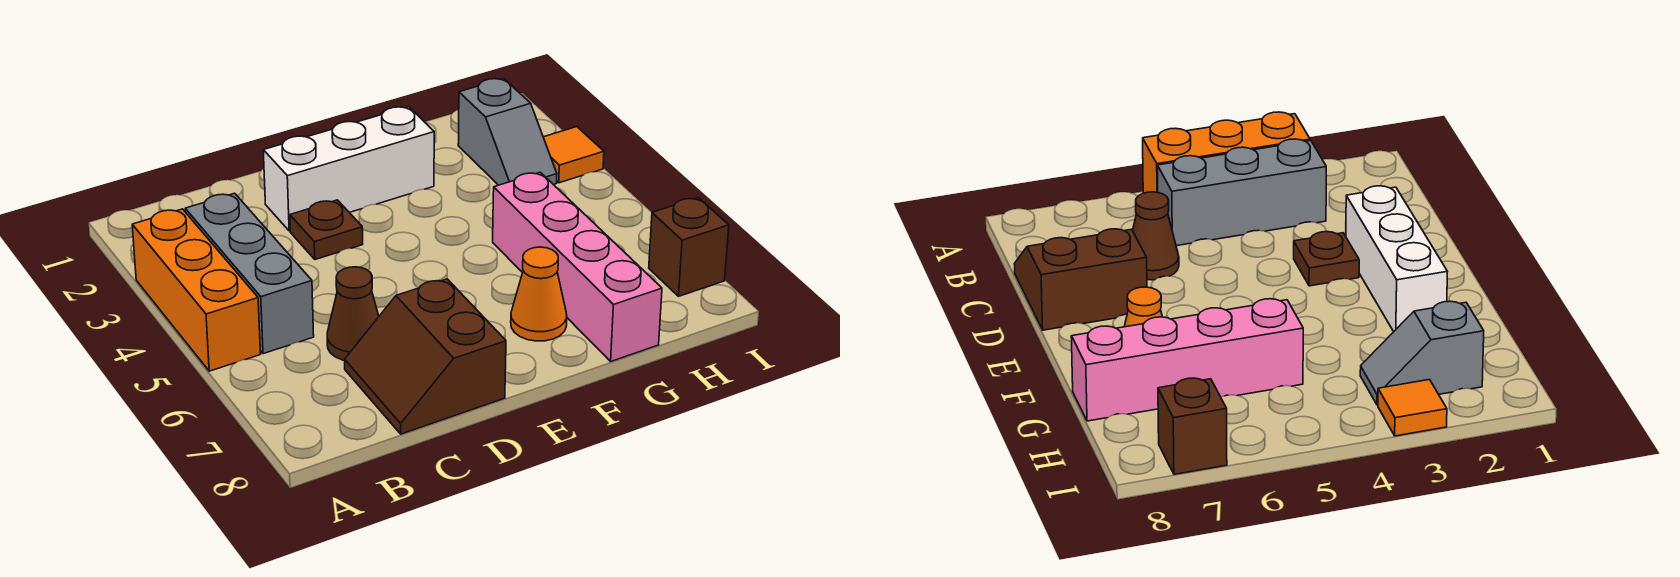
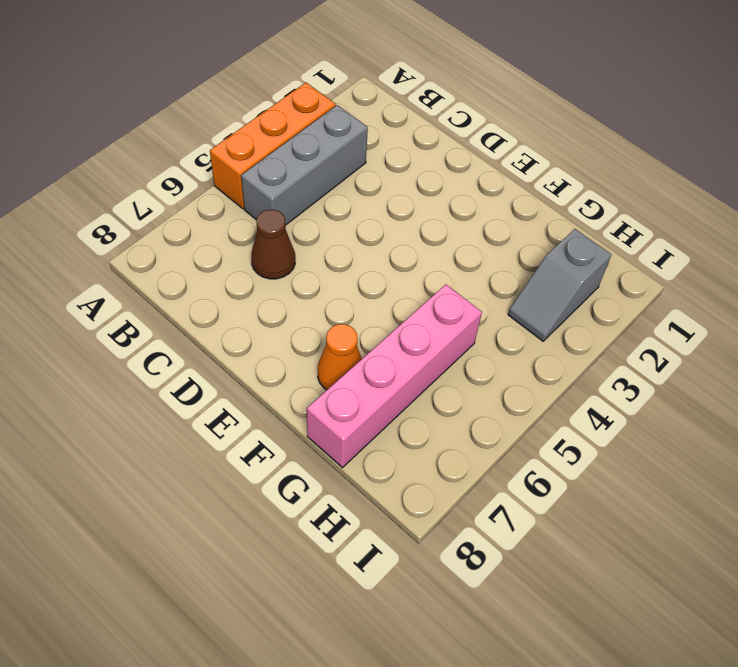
none -> brown 2x2 slope [345,279,506,434]
none -> white 1x3 brick [263,107,434,231]

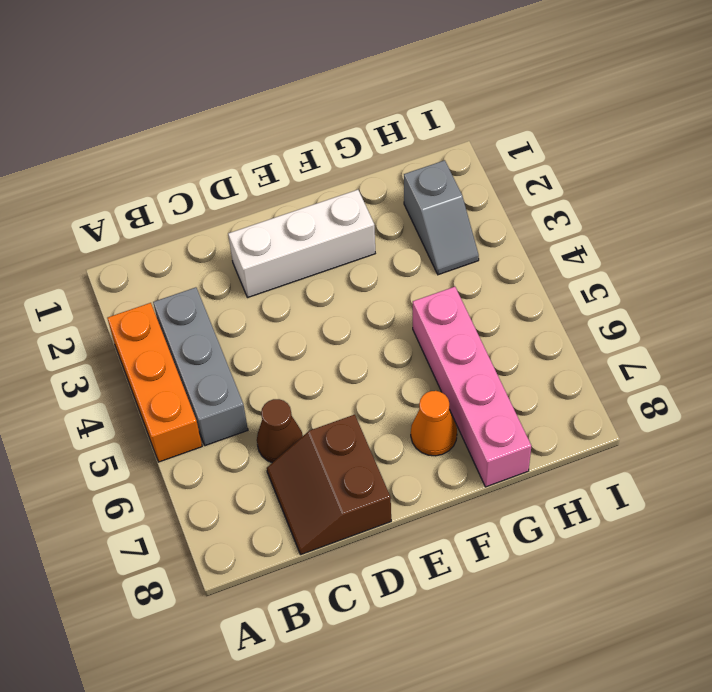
none -> brown 1x1 plate [290,200,363,260]
none -> orange 1x1 tile [543,127,604,183]

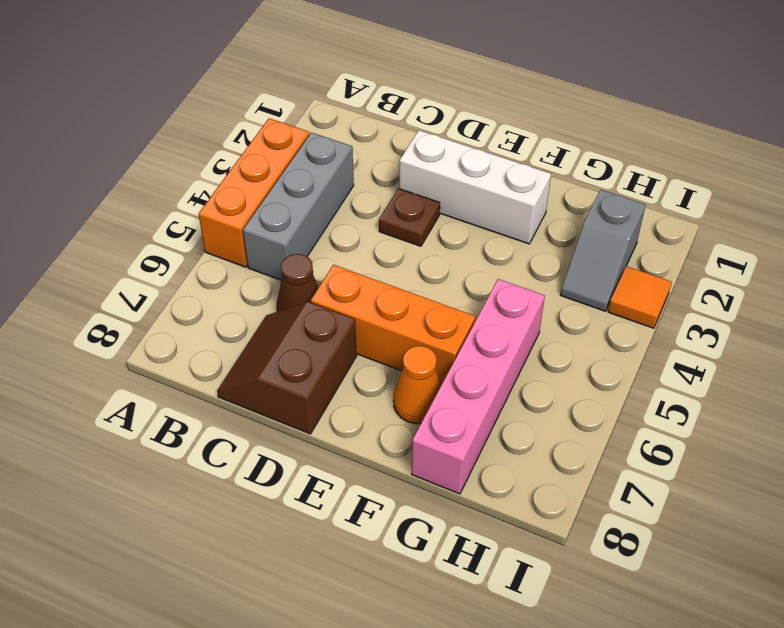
orange 1x3 brick [311,265,475,385] -> none
none -> brown 1x1 brick [649,198,729,296]

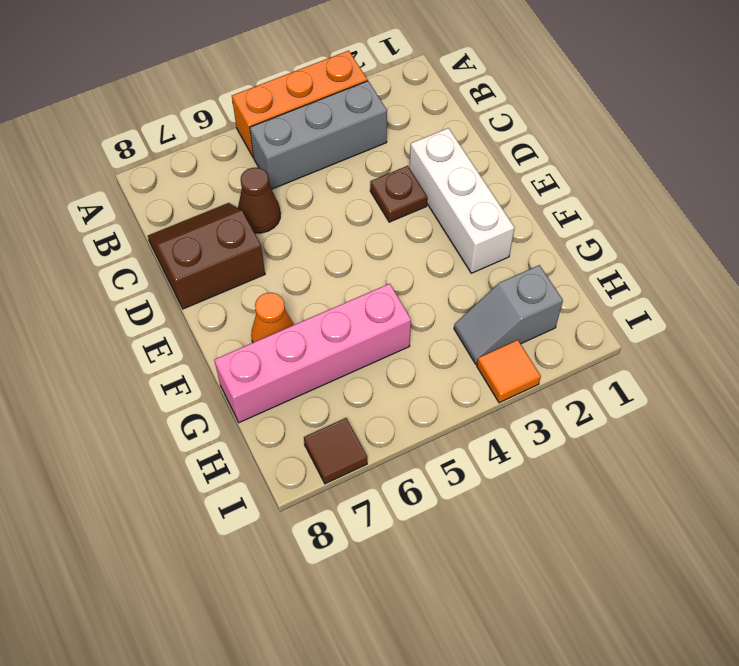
brown 1x1 tile [304,418,367,484] -> brown 1x1 brick [649,198,729,296]

